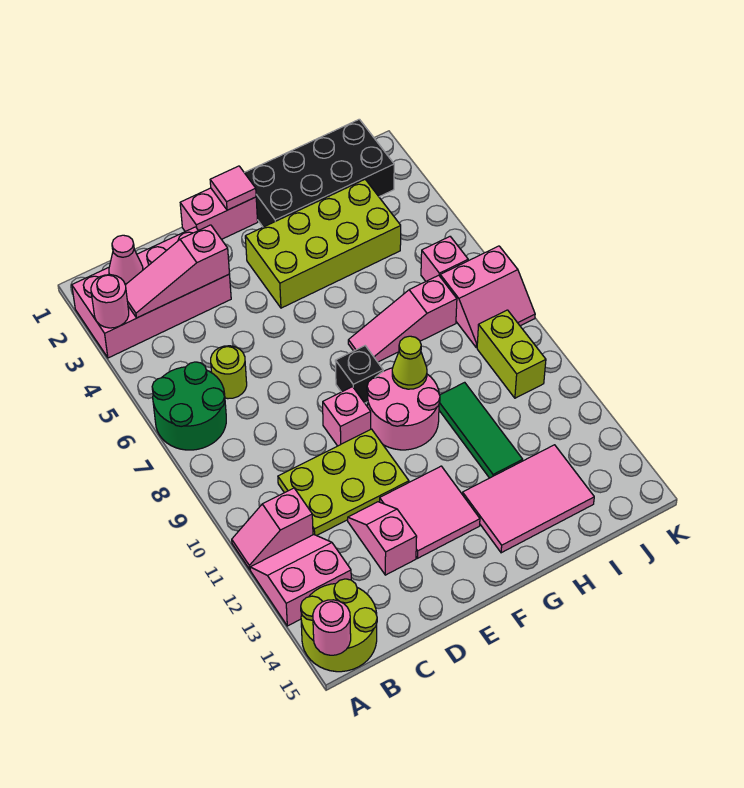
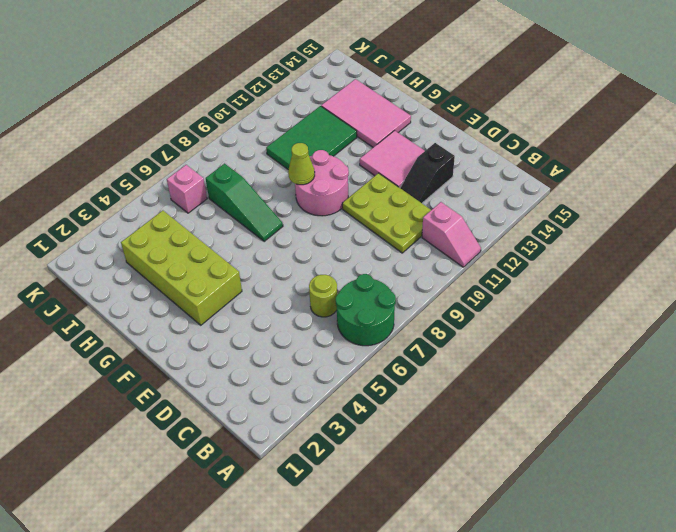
black 1x2 slope [400,143,455,203] -> pink 1x2 slope [348,502,417,575]
green 1x3 slope [206,164,283,241] -> pink 1x3 slope [348,275,457,362]
green 2x3 tile [266,106,357,170] -> green 1x3 tile [439,382,523,478]
none -> pink 2x4 brick [72,227,231,358]
none -> pink 2x2 slope [250,535,351,626]
none -> lime 2x2 round brick [301,579,377,672]

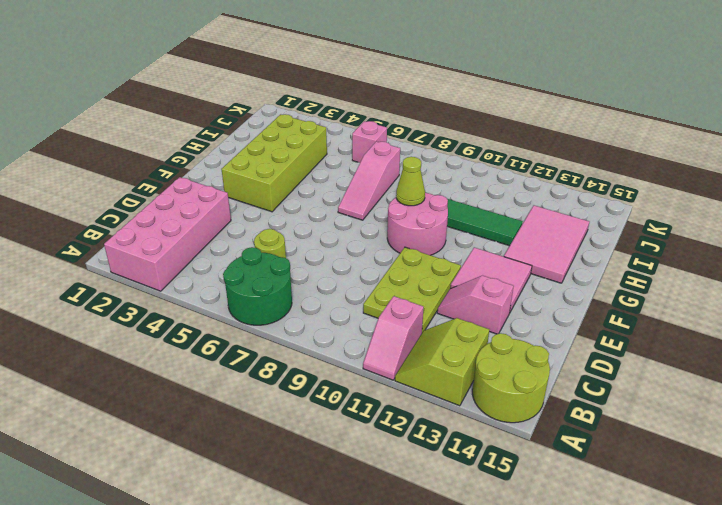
lime 2x2 slope [395,318,489,406] -> pink 2x2 slope [250,535,351,626]
none -> pink 1x2 brick [180,188,258,239]
none -> pink 1x1 brick [323,387,371,446]
none -> black 1x1 brick [335,346,383,403]

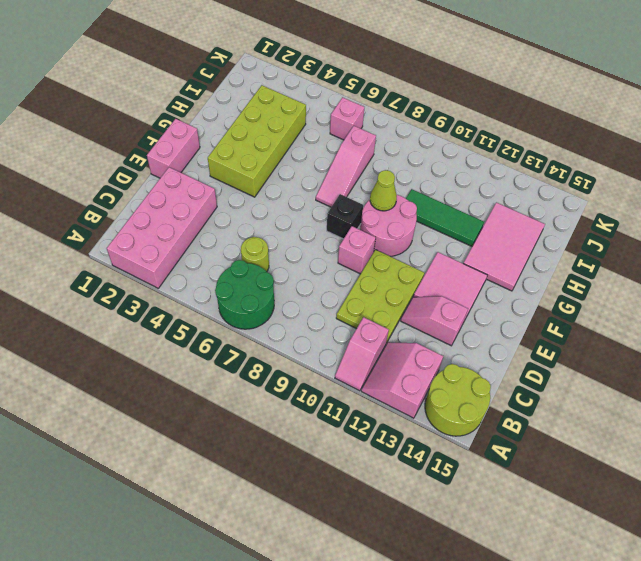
none -> black 2x4 brick [244,119,394,227]
none -> pink 2x2 slope [440,246,535,348]
none -> lime 1x2 brick [477,310,546,398]

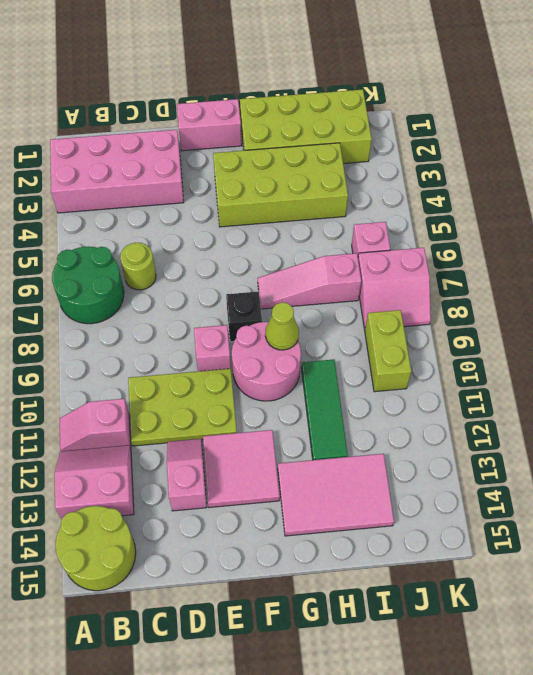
lime 2x4 brick [240,89,372,164] -> black 2x4 brick [244,119,394,227]
none -> pink 1x1 round brick [91,274,129,328]
none -> pink 1x1 round brick [313,600,351,655]
none -> pink 1x1 cone [109,235,143,285]

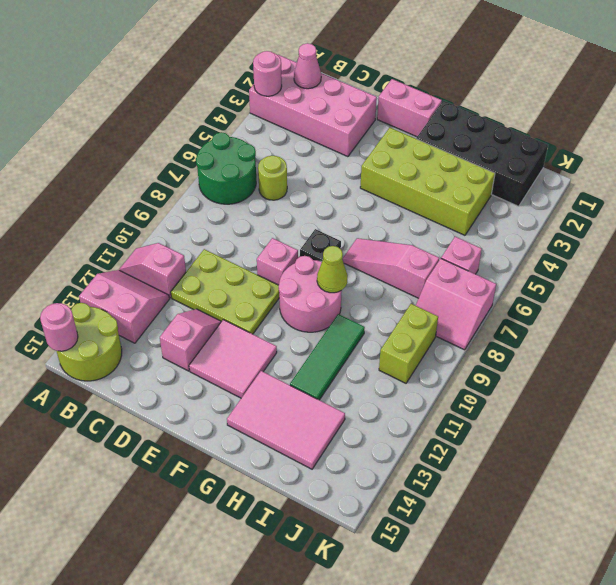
none -> pink 1x3 slope [126,225,229,318]
none -> pink 1x1 tile [210,166,256,210]

